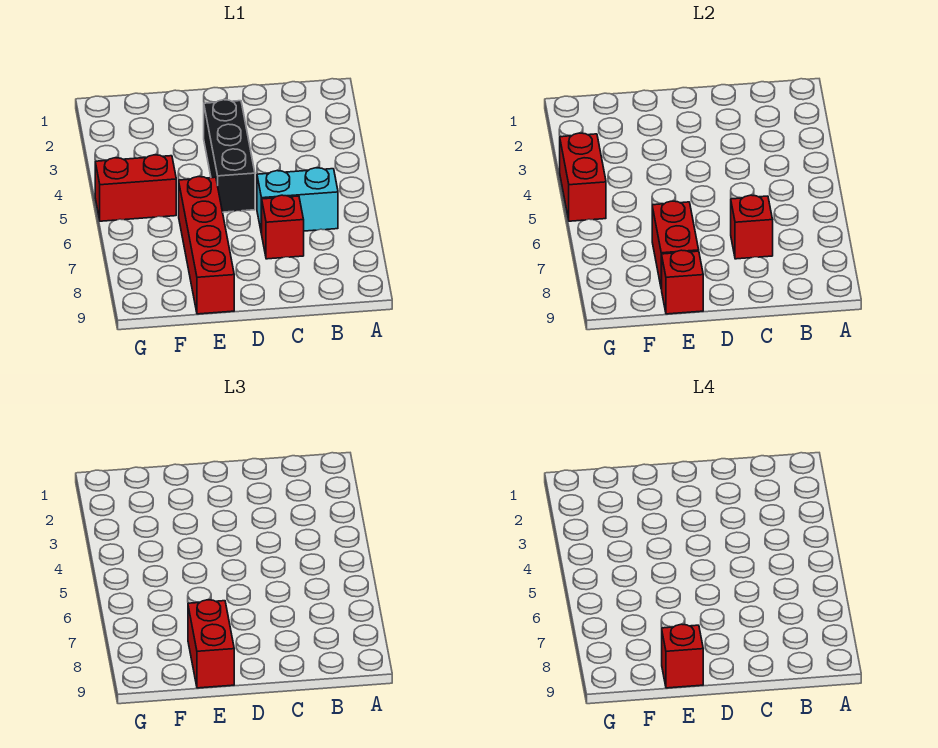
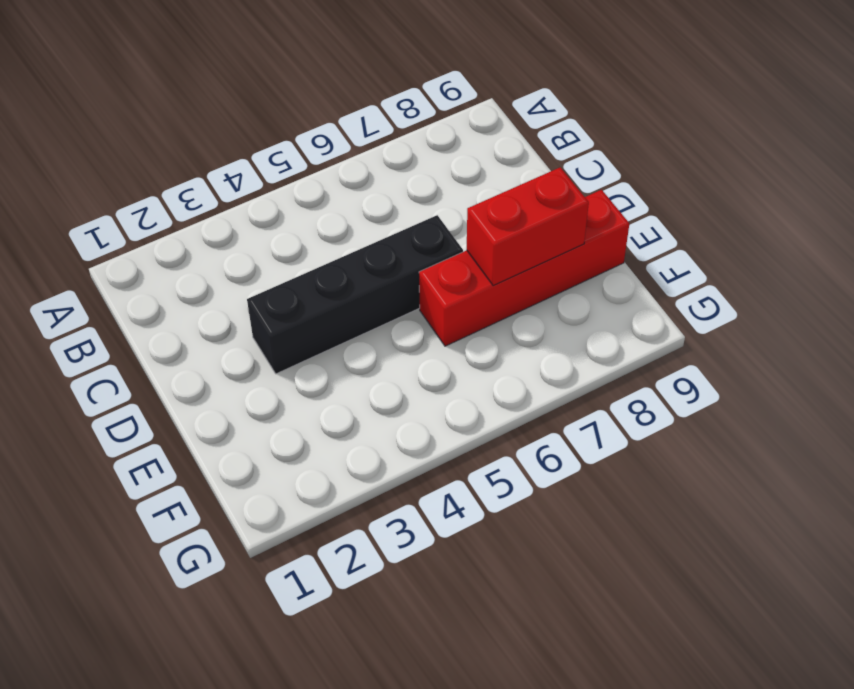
black 1x4 brick [247,215,463,374] -> black 1x3 brick [204,100,255,212]
none -> cyan 1x2 brick [257,168,338,234]
none -> red 1x1 brick [262,195,304,259]

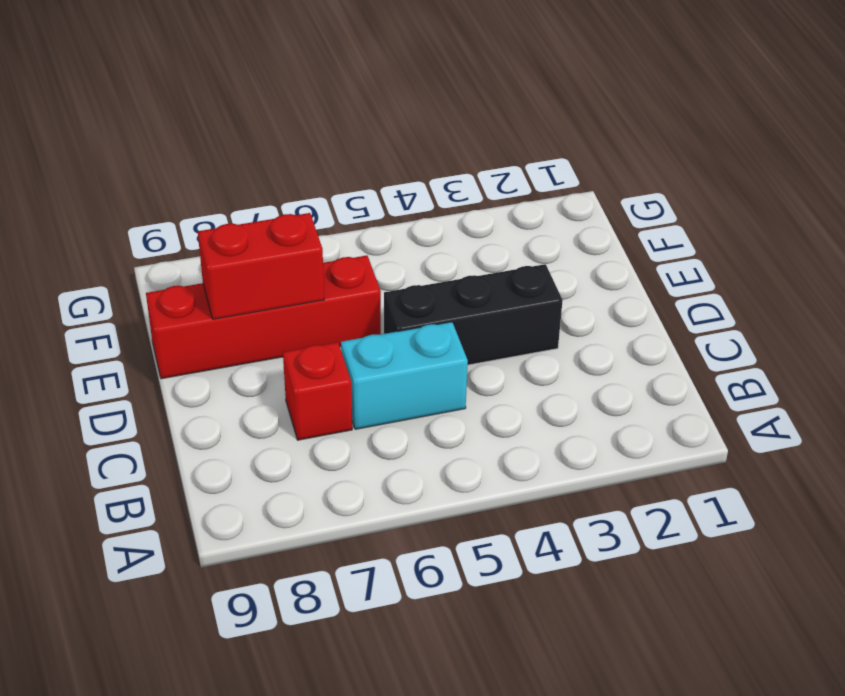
cyan 1x2 brick [341,322,468,429] -> cyan 1x2 brick turned to [257,168,338,234]
none -> red 1x2 brick [95,155,176,221]
none -> red 1x1 brick [731,195,773,259]

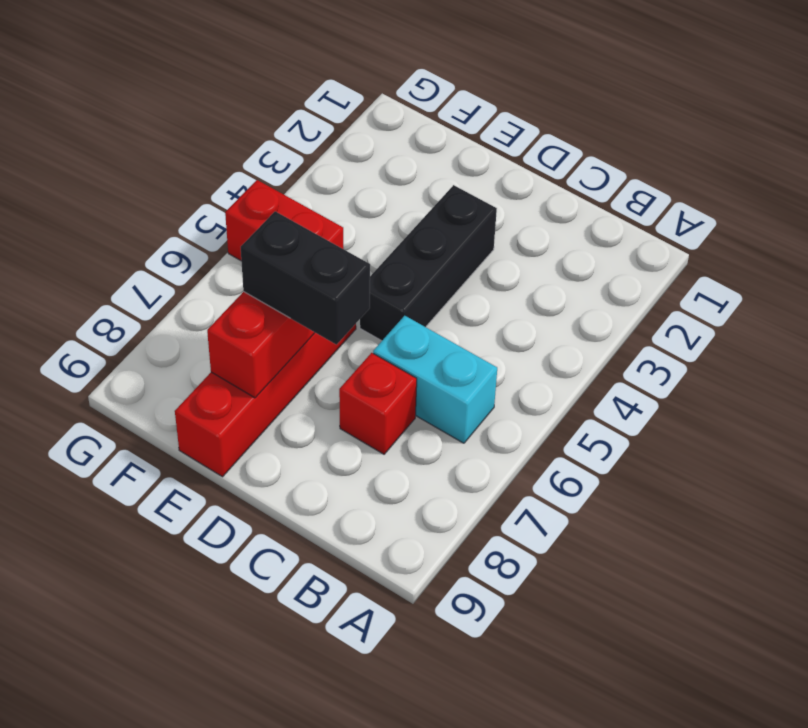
black 1x2 brick [241,211,370,345] -> none
none -> red 1x1 brick [731,195,773,259]
none -> red 1x1 brick [662,250,703,314]

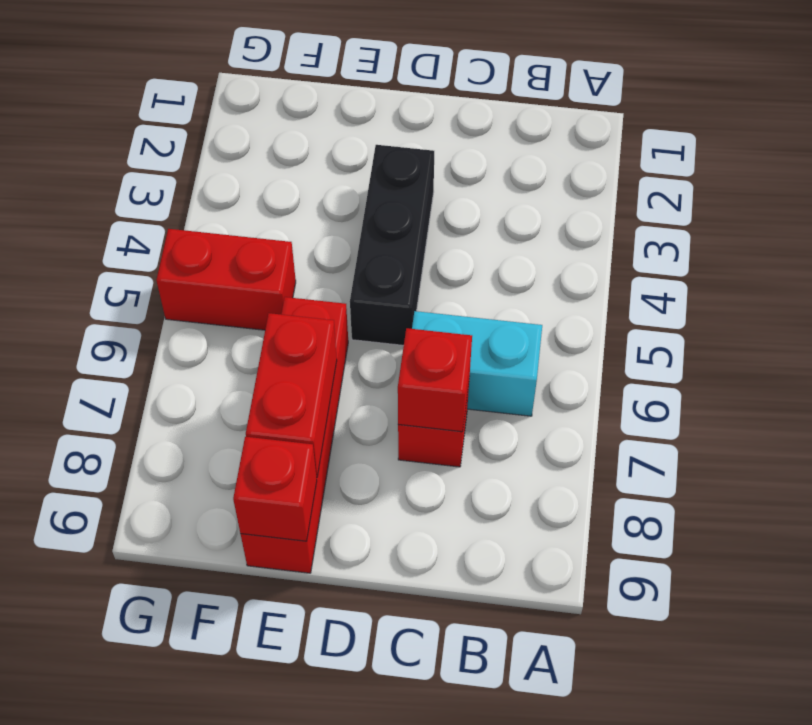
none -> red 1x2 brick [560,133,606,221]
none -> red 1x2 brick [188,600,234,688]

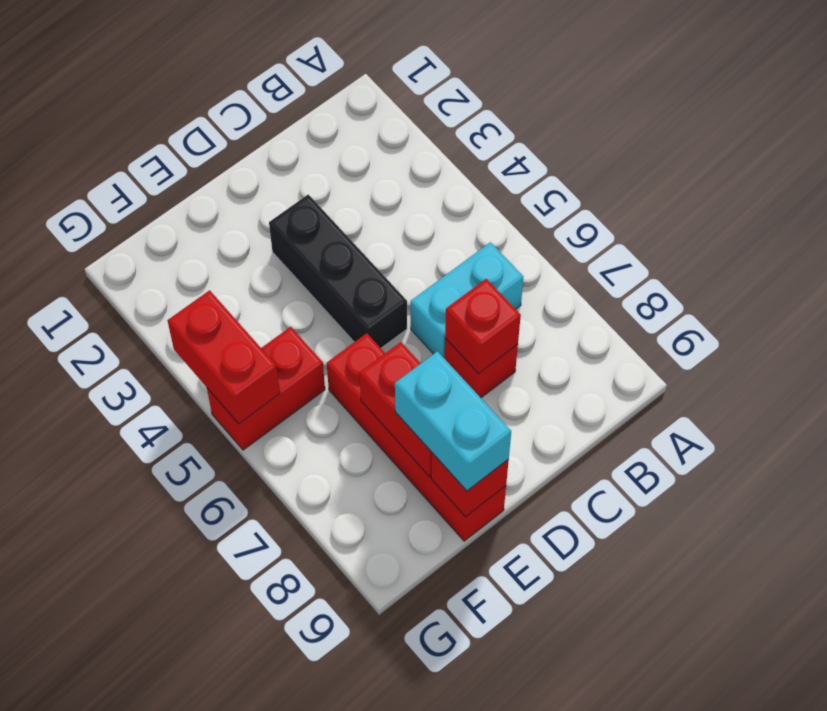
cyan 1x2 brick [395,351,511,491] -> red 1x2 brick [188,600,234,688]
none -> red 1x1 brick [662,624,703,688]

